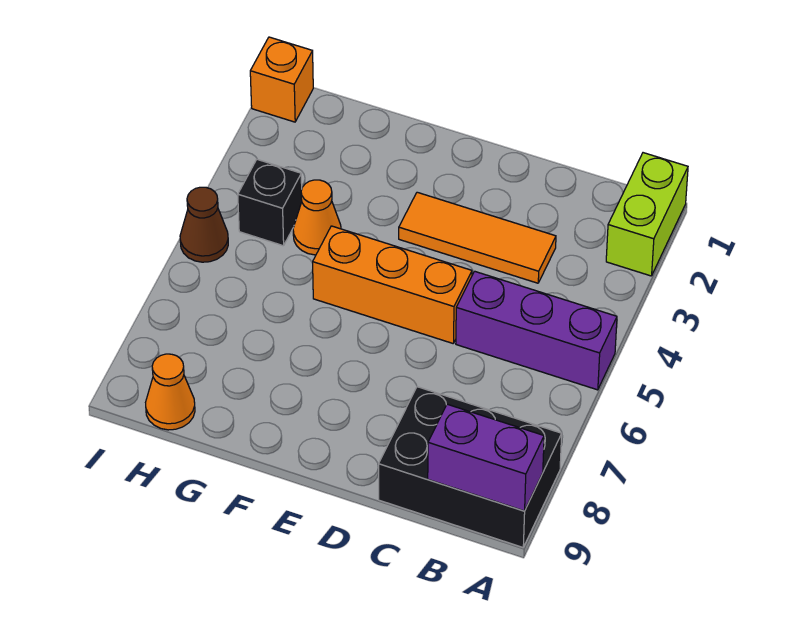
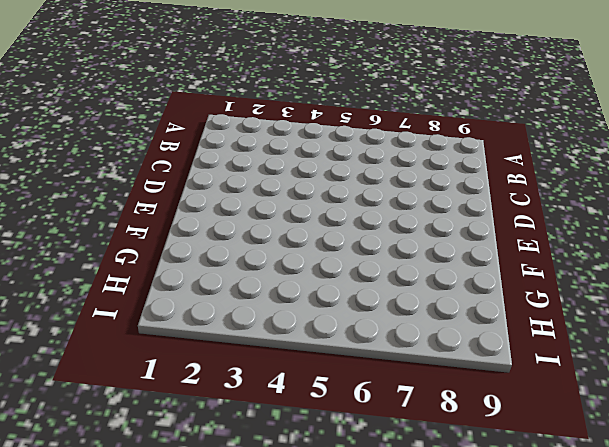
none -> lime 1x2 brick [606,153,688,276]
none -> purple 1x3 brick [456,271,617,390]

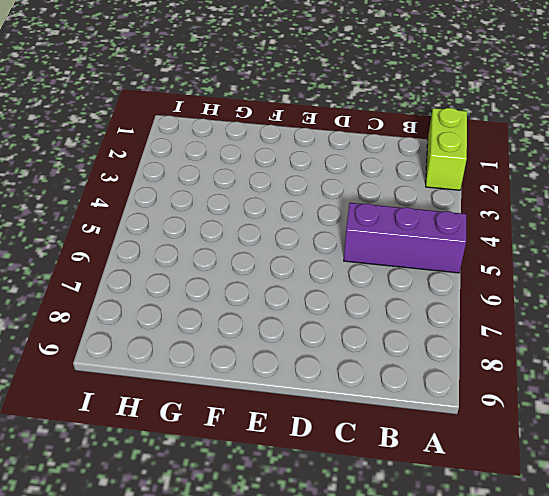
none -> black 2x3 brick [379,387,562,547]
none -> orange 1x3 tile [399,192,556,283]

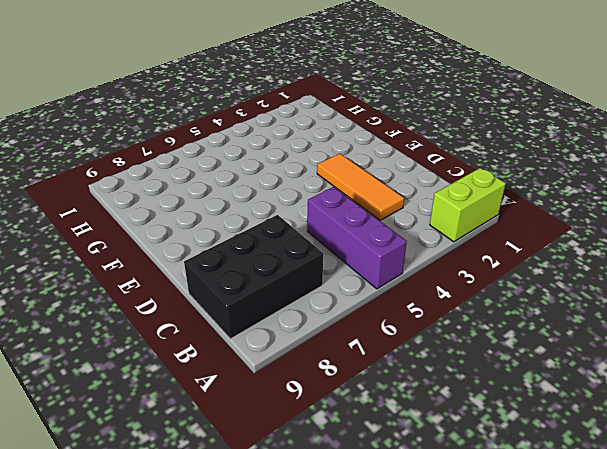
black 2x3 brick [184,215,323,339] -> black 2x3 brick turned to [379,387,562,547]
none -> orange 1x3 brick [313,226,472,343]
none -> orange 1x1 cone [293,180,341,255]

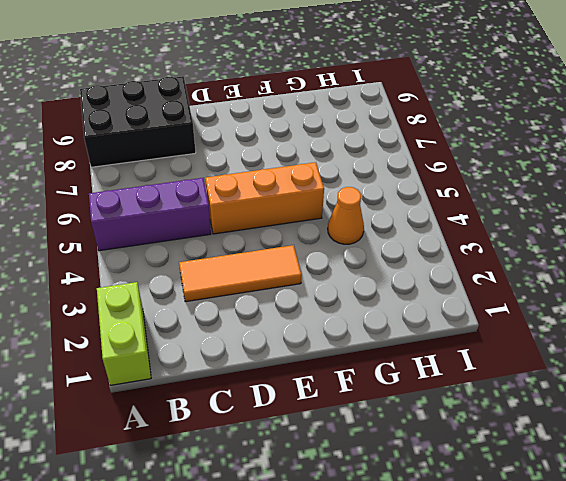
none -> black 1x1 brick [238,159,302,246]
none -> orange 1x1 cone [146,354,195,430]

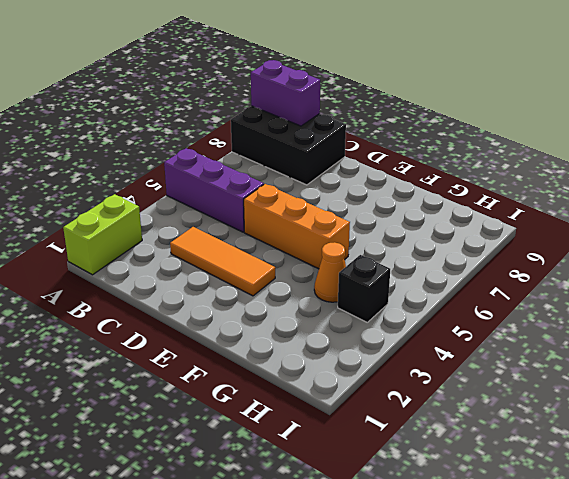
none -> orange 1x1 cone [146,354,195,430]
none -> orange 1x1 brick [250,37,313,122]

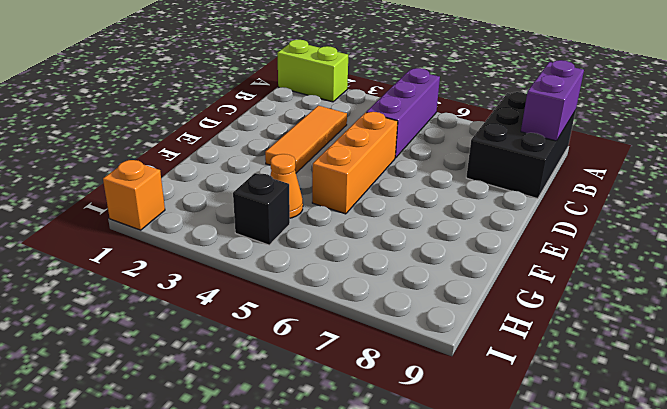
none -> orange 1x1 cone [146,354,195,430]
none -> brown 1x1 cone [180,187,228,262]

